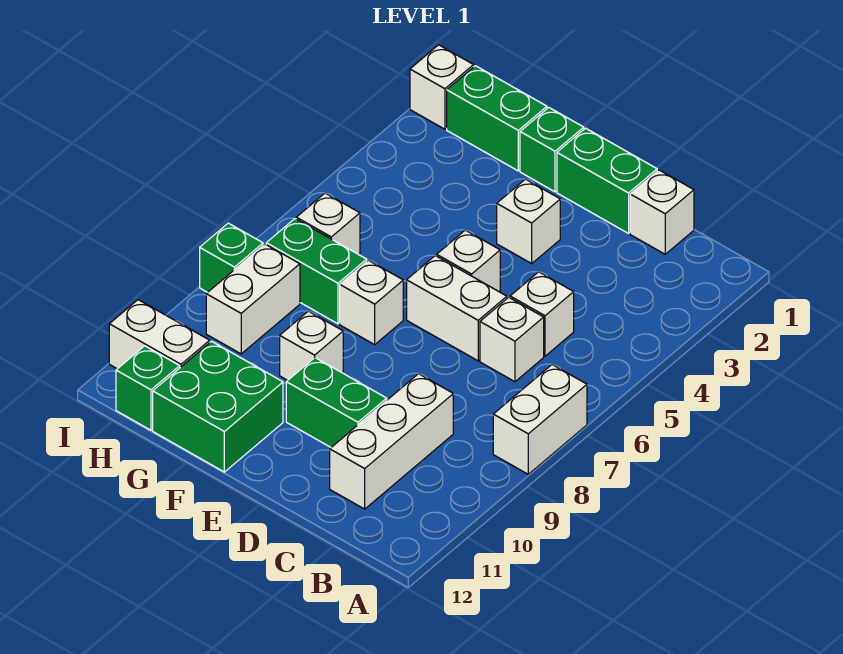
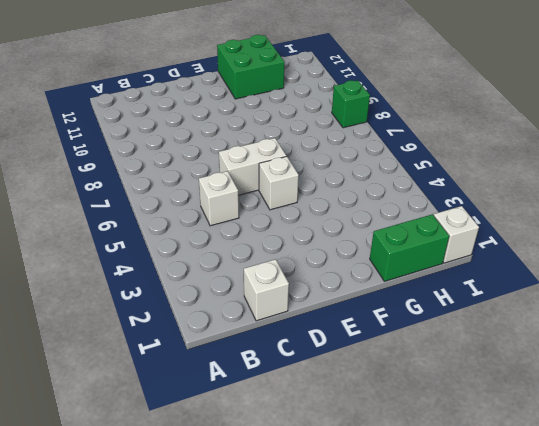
none -> white 1x2 brick [493,365,587,474]
none -> white 1x1 brick [480,297,544,382]
none -> white 1x3 brick [330,374,453,509]

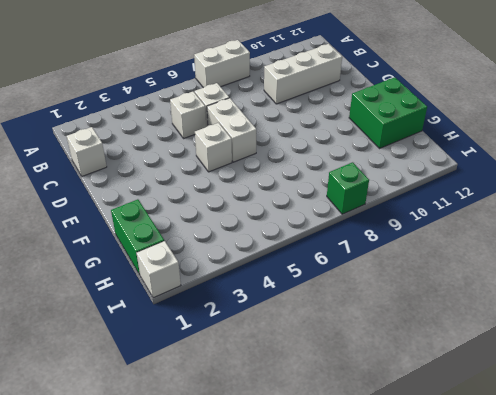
none -> green 1x2 brick [557,128,657,233]
none -> green 1x2 brick [286,358,387,447]
none -> white 1x1 brick [497,179,560,263]

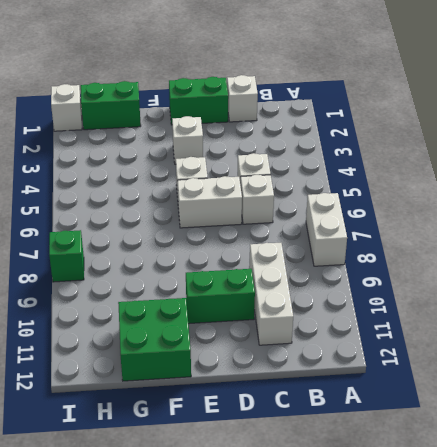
none -> green 1x1 brick [520,108,584,192]
none -> white 1x1 brick [340,260,403,345]
none -> white 1x1 brick [280,311,343,380]

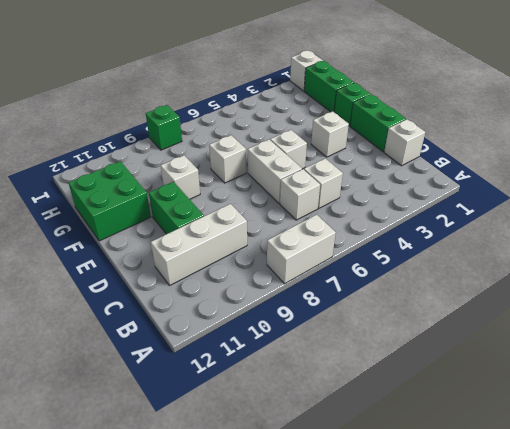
none -> green 1x2 brick [266,219,367,324]
none -> white 1x1 brick [296,193,360,255]
none -> white 1x2 brick [206,244,300,354]

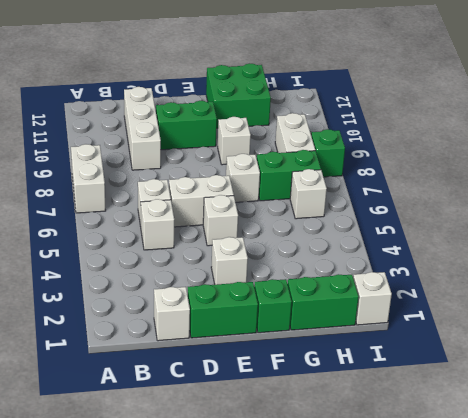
none -> white 1x2 brick [109,300,210,369]
none -> green 1x1 brick [116,346,180,430]

